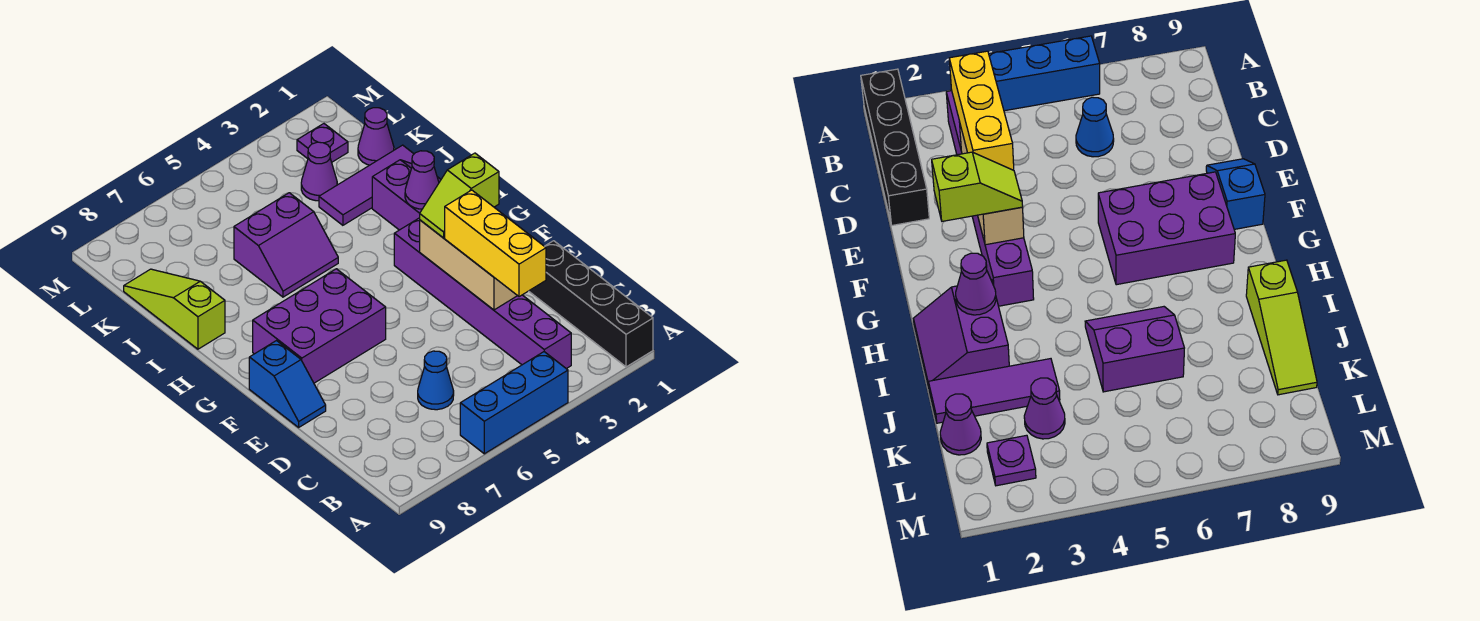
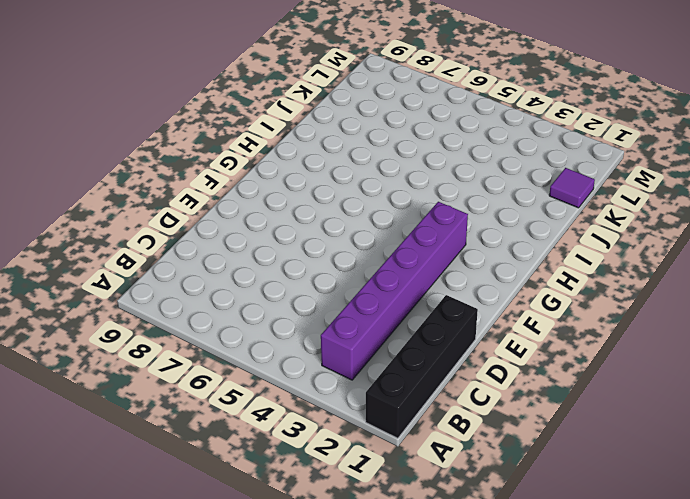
purple 1x1 tile [549,168,595,208] -> purple 1x1 cone [358,108,394,165]
none -> blue 1x3 brick [460,352,568,454]
none -> blue 1x1 cone [418,351,454,410]
none -> blue 1x2 slope [249,341,326,427]

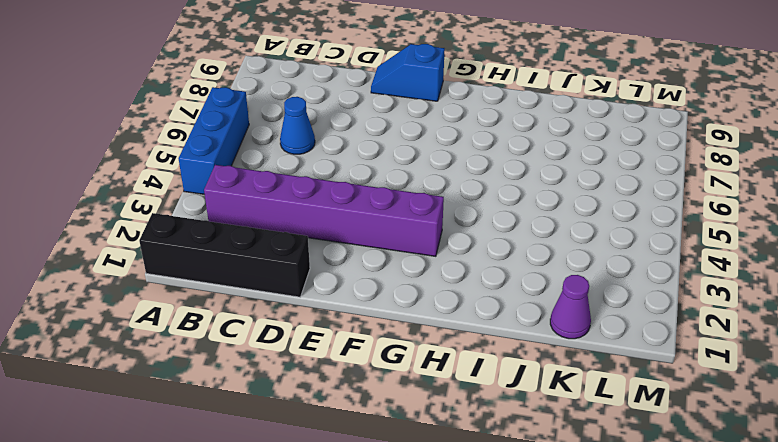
none -> purple 2x3 brick [253,269,386,383]
none -> purple 2x2 slope [372,160,441,230]
none -> purple 2x2 slope [234,193,338,297]

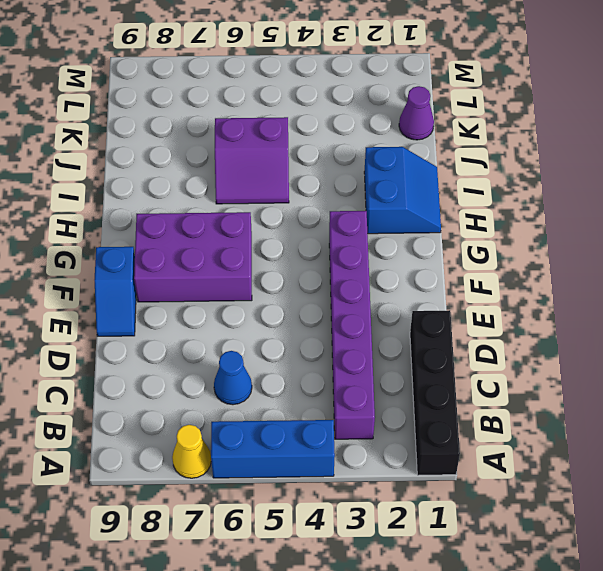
yellow 1x1 cone [172,425,211,478] -> none
blue 2x2 slope [364,147,441,234] -> purple 2x2 slope [372,160,441,230]
none -> lime 1x3 slope [124,269,225,349]
none -> purple 1x3 tile [319,145,414,225]
none -> purple 1x1 cone [301,142,337,201]

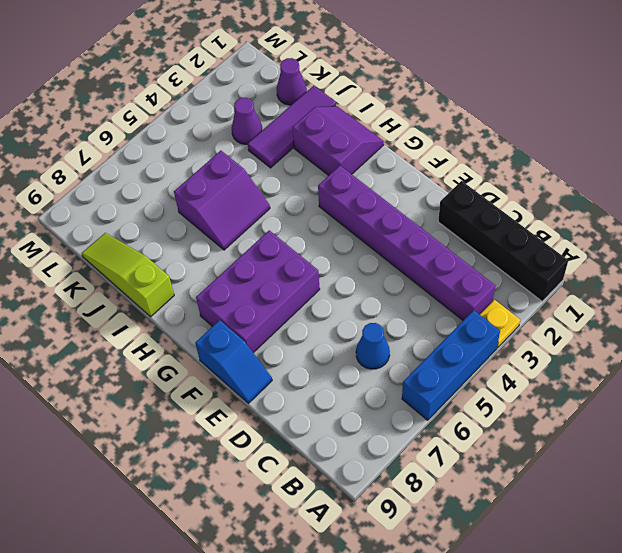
yellow 1x1 plate [480,300,520,348] -> none
none -> purple 1x1 plate [297,124,348,162]
none -> tan 1x3 brick [420,220,517,310]
none -> purple 1x1 cone [405,151,439,209]

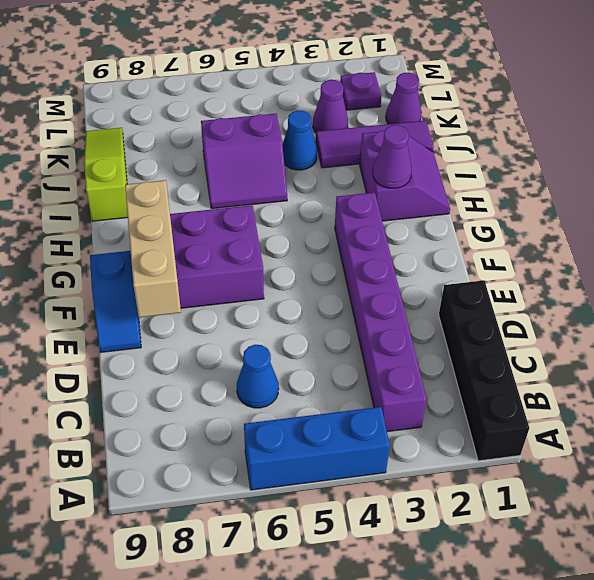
tan 1x3 brick [125,180,181,317] -> tan 1x3 brick moved to [420,220,517,310]
blue 1x1 cone [282,110,317,170] -> none
none -> yellow 1x3 brick [445,190,546,297]
none -> lime 1x2 slope [420,153,499,238]

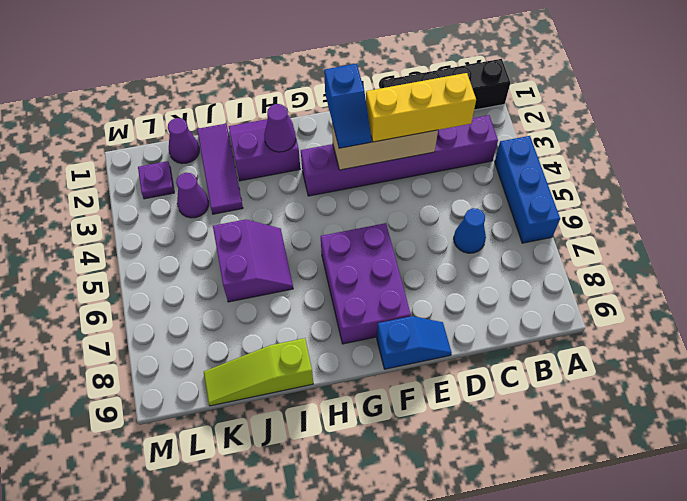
blue 1x2 slope [324,64,371,148] -> lime 1x2 slope [420,153,499,238]

